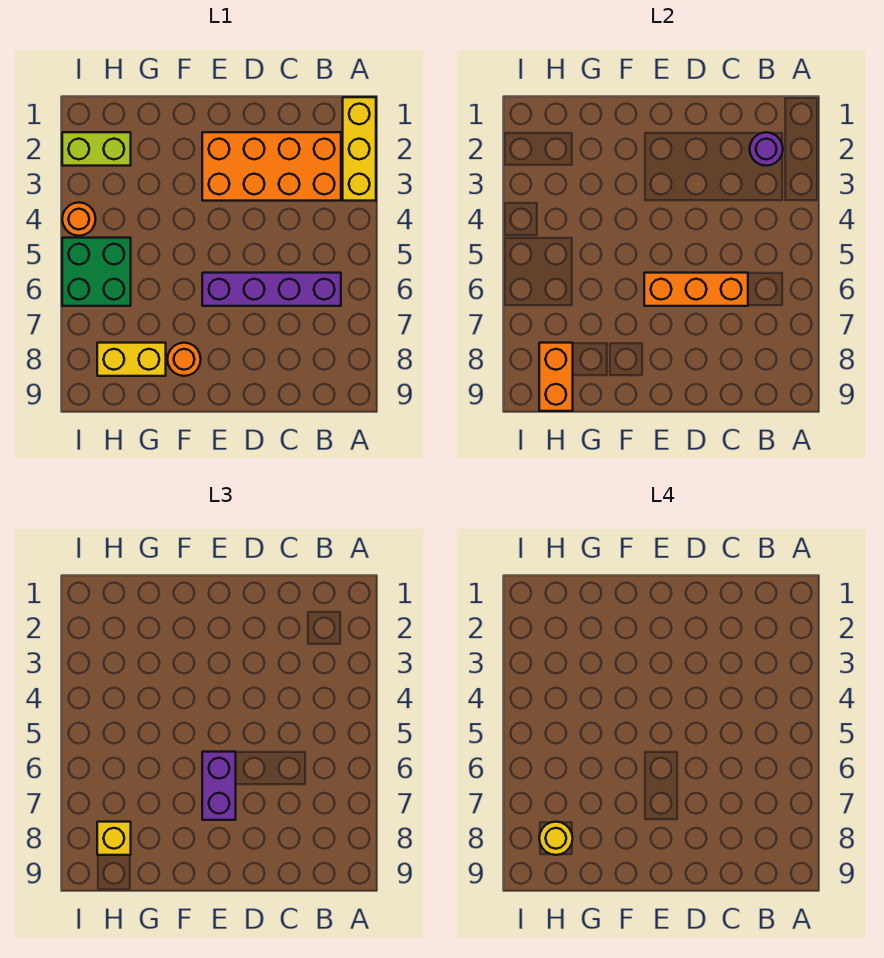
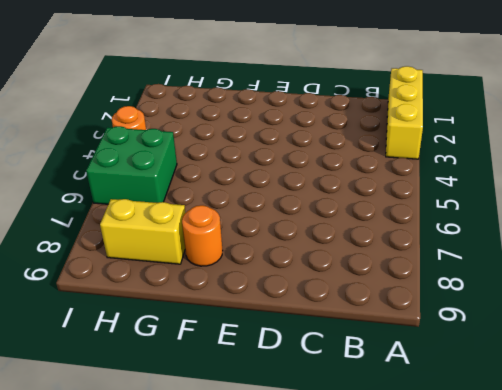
none -> orange 2x4 brick [202,132,341,201]
none -> purple 1x4 brick [202,273,341,306]
none -> lime 1x2 brick [62,132,131,166]

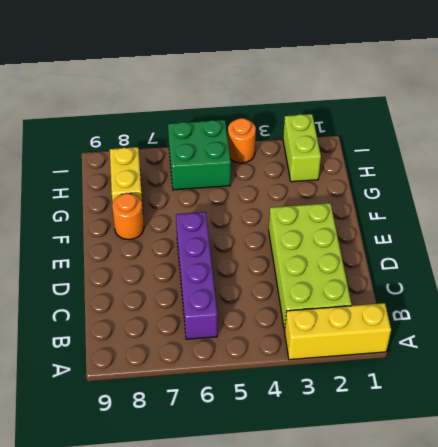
lime 2x4 brick [269,203,352,331] -> orange 2x4 brick [202,132,341,201]
none -> purple 1x1 round brick [750,132,783,166]
none -> orange 1x3 brick [644,273,748,306]
none -> orange 1x2 brick [539,343,573,411]

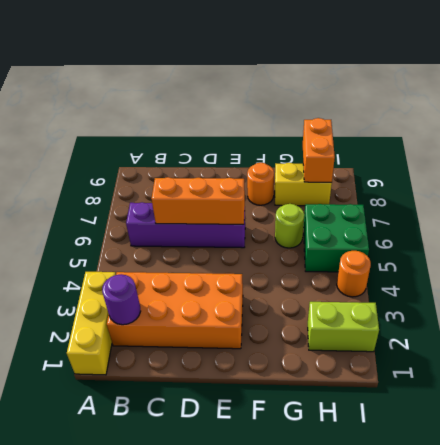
lime 1x1 round brick [275,204,304,248] -> none
none -> purple 1x2 brick [202,752,236,820]
none -> yellow 1x1 brick [97,822,131,855]
none -> yellow 1x1 round brick [539,822,573,855]

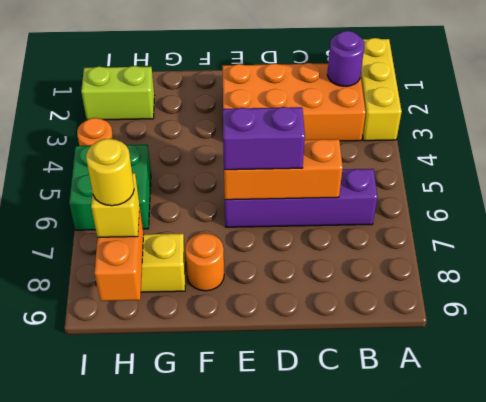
purple 1x2 brick [223,107,305,170] -> purple 1x2 brick turned to [202,752,236,820]

